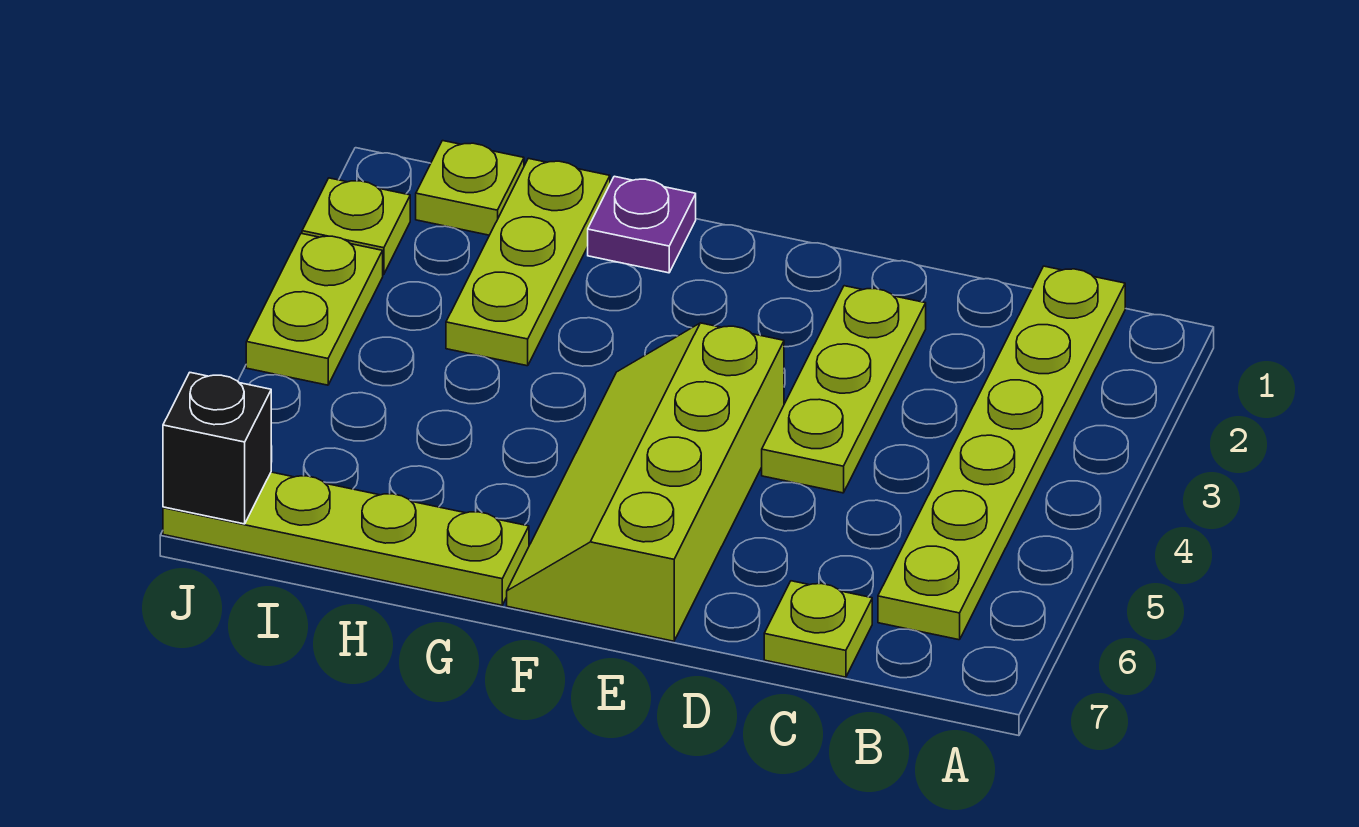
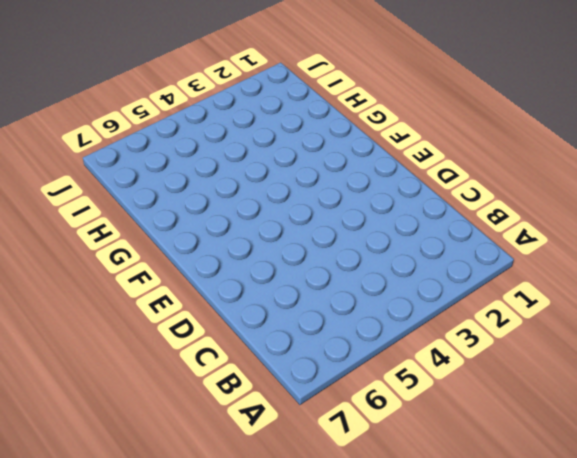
none -> lime 1x6 plate [878,266,1125,640]
none -> lime 1x1 plate [764,581,872,677]

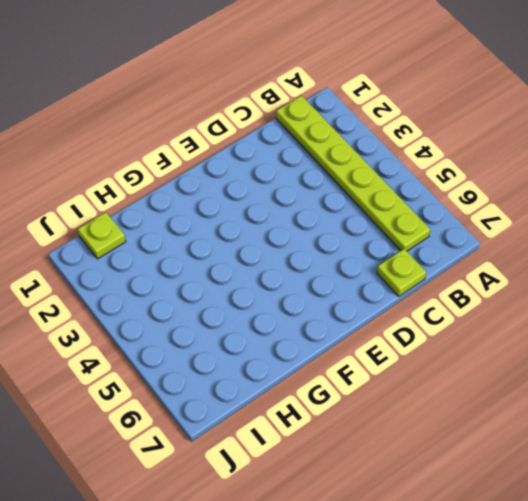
none -> lime 1x3 plate [762,286,926,493]
none -> lime 2x4 slope [507,323,784,641]

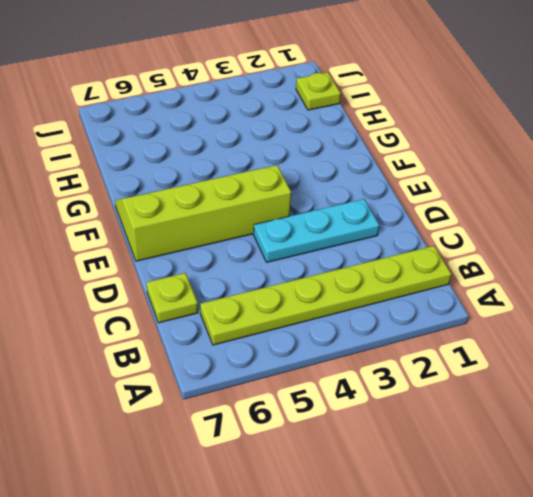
cyan 1x3 plate [254,199,379,262] -> lime 1x3 plate [762,286,926,493]
none -> purple 1x1 plate [588,176,696,273]
none -> lime 1x4 plate [163,472,529,605]

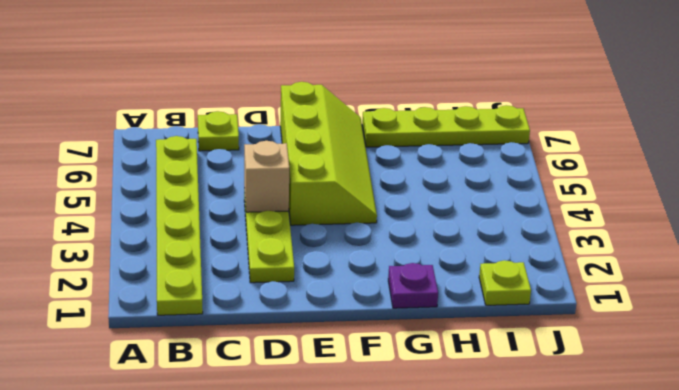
tan 1x1 brick [244,141,289,212] -> none
none -> lime 1x3 plate [446,158,610,366]
none -> lime 1x1 plate [302,178,410,274]

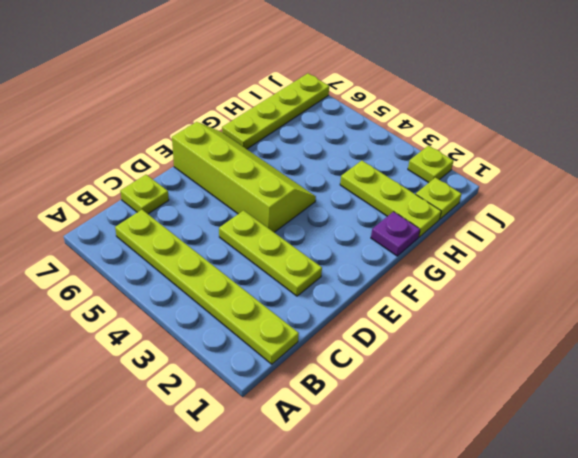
none -> lime 1x2 plate [246,233,383,385]
none -> black 1x1 brick [163,373,271,524]

